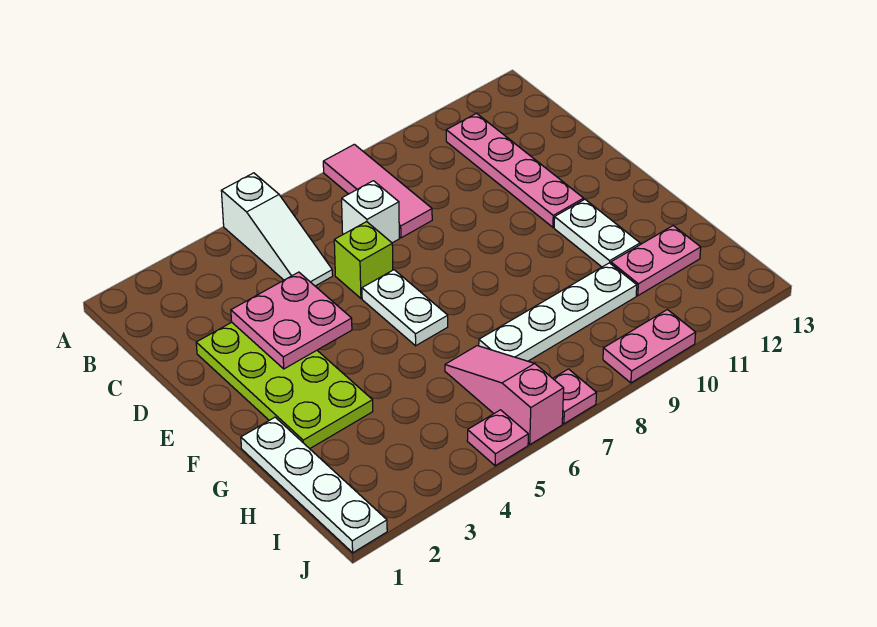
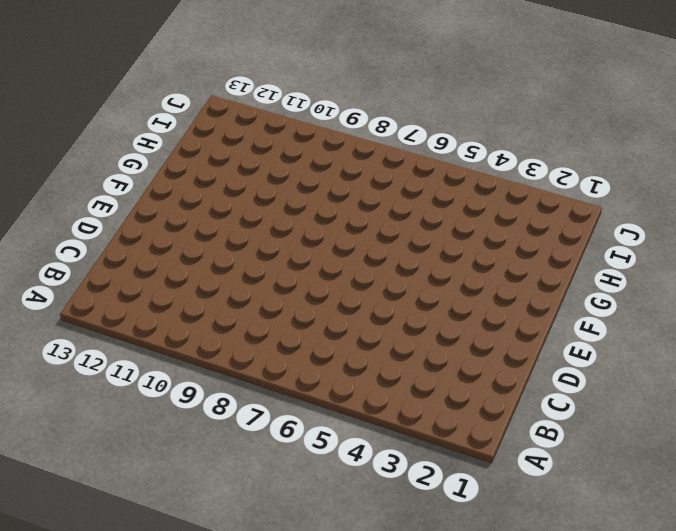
none -> white 1x3 slope [221,173,333,286]
none -> pink 1x3 tile [323,144,432,238]
none -> pink 1x4 plate [446,113,584,227]

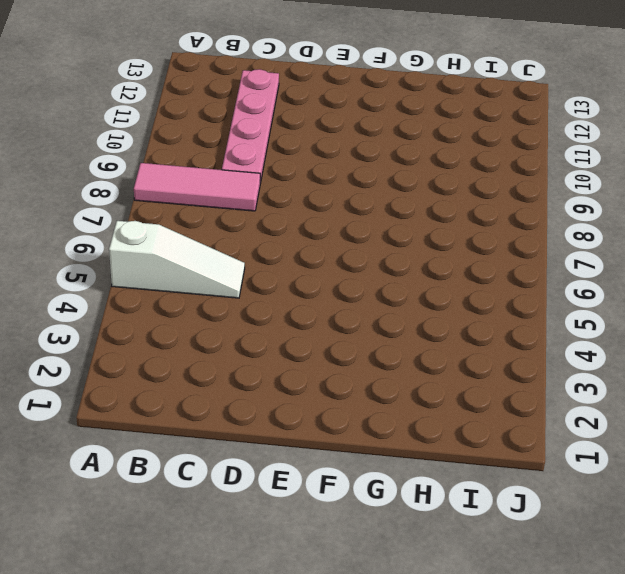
pink 1x4 plate [222,69,279,183] -> pink 1x4 plate turned to [446,113,584,227]
none -> white 1x1 brick [342,181,399,243]
none -> lime 2x4 plate [196,322,373,449]
none -> lime 1x1 brick [334,222,393,298]

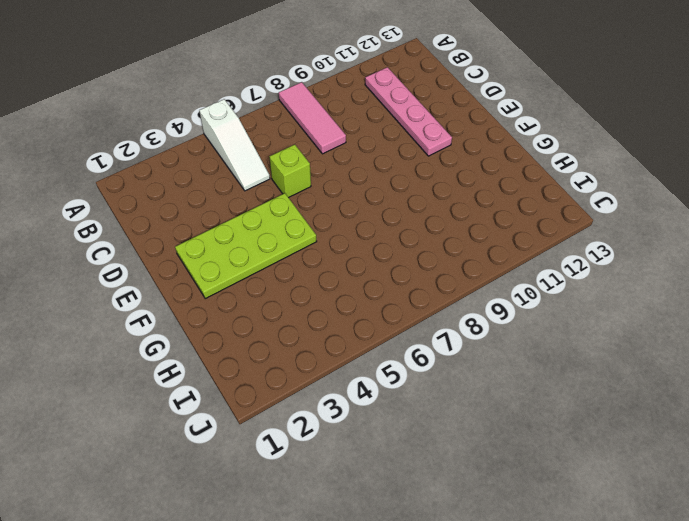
lime 2x4 plate [175,193,317,299] -> lime 2x4 plate turned to [196,322,373,449]
none -> white 1x1 brick [342,181,399,243]
none -> white 1x2 plate [362,270,448,346]
none -> white 1x2 plate [554,199,640,267]

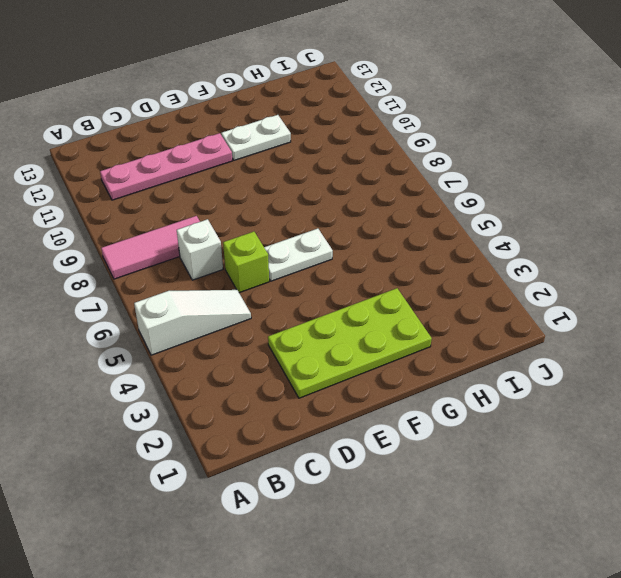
none -> white 1x4 plate [241,417,387,553]
none -> pink 1x3 slope [445,346,564,444]
none -> white 1x4 plate [479,263,637,361]

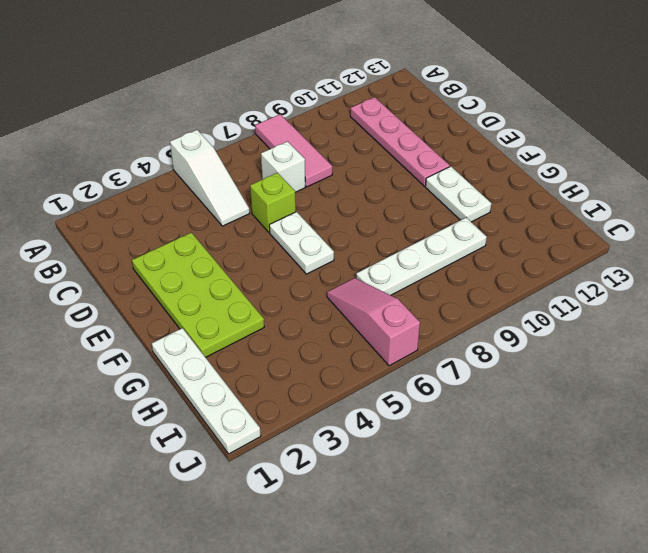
none -> pink 1x2 plate [611,226,701,296]
none -> pink 1x1 plate [467,410,528,466]
none -> pink 1x1 plate [553,369,597,424]

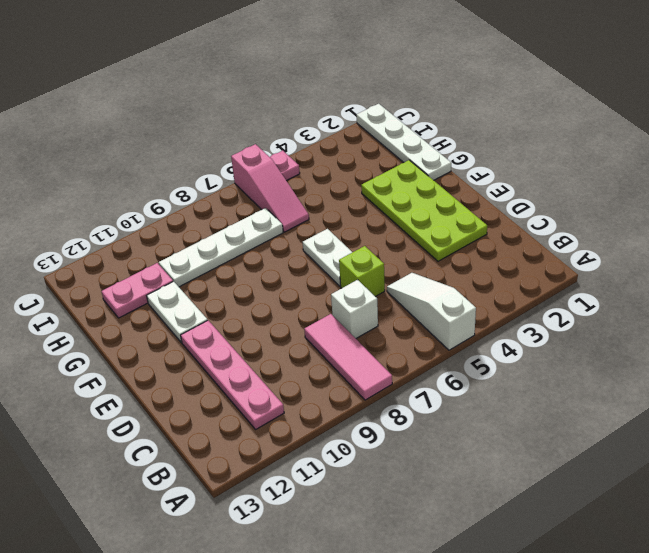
none -> pink 1x1 plate [553,369,597,424]
none -> pink 1x2 plate [603,310,696,383]
none -> pink 2x2 plate [231,272,352,369]

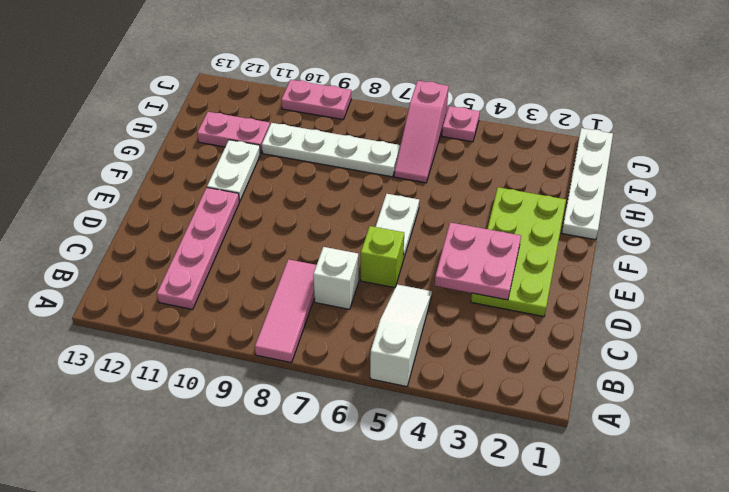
none -> pink 1x1 plate [553,369,597,424]

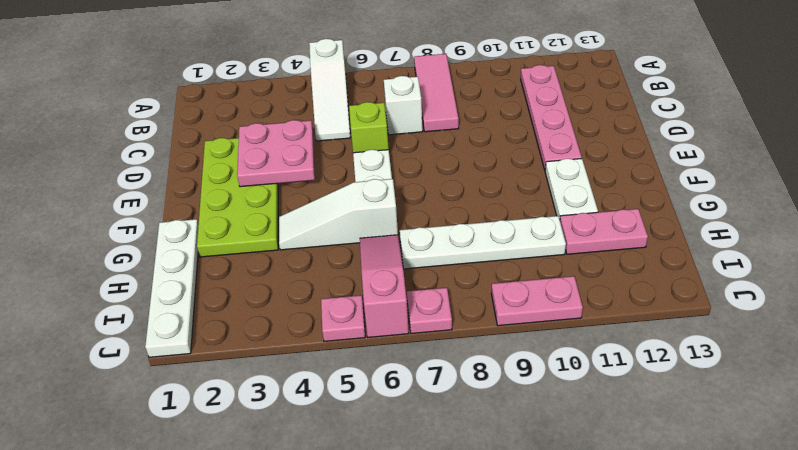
white 1x3 slope [279,179,398,250] -> none

